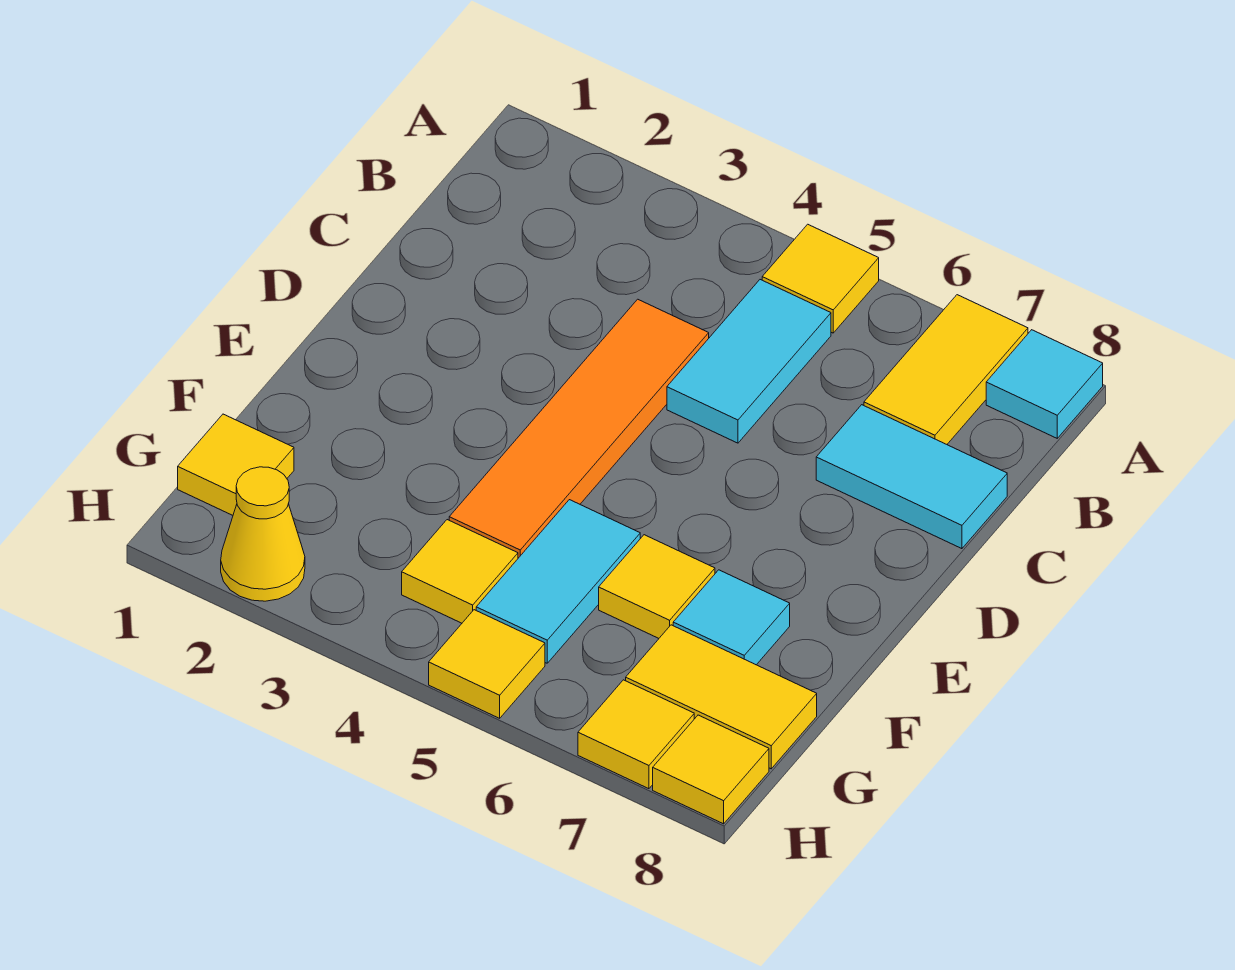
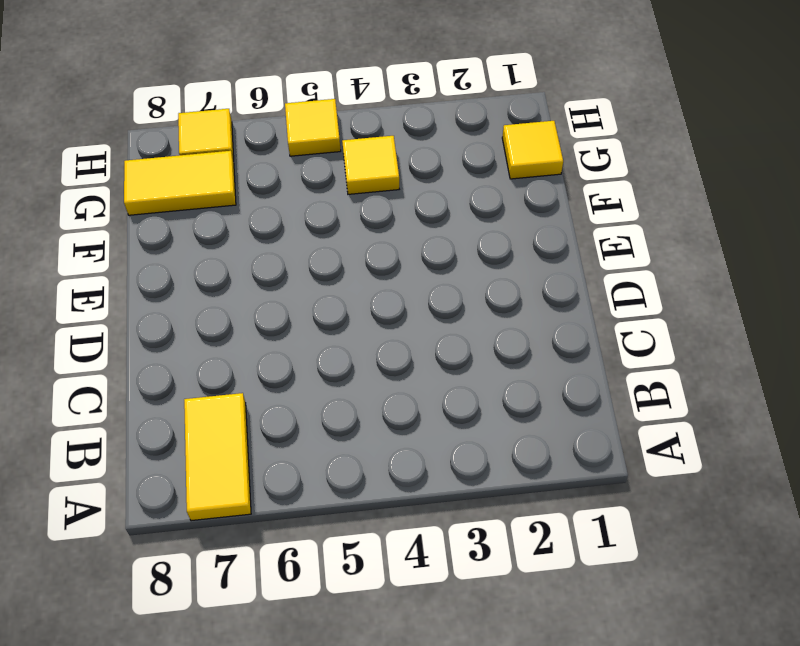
none -> yellow 1x1 tile [762,224,879,333]
none -> cyan 1x1 tile [986,330,1103,438]
none -> cyan 1x2 tile [667,280,831,443]

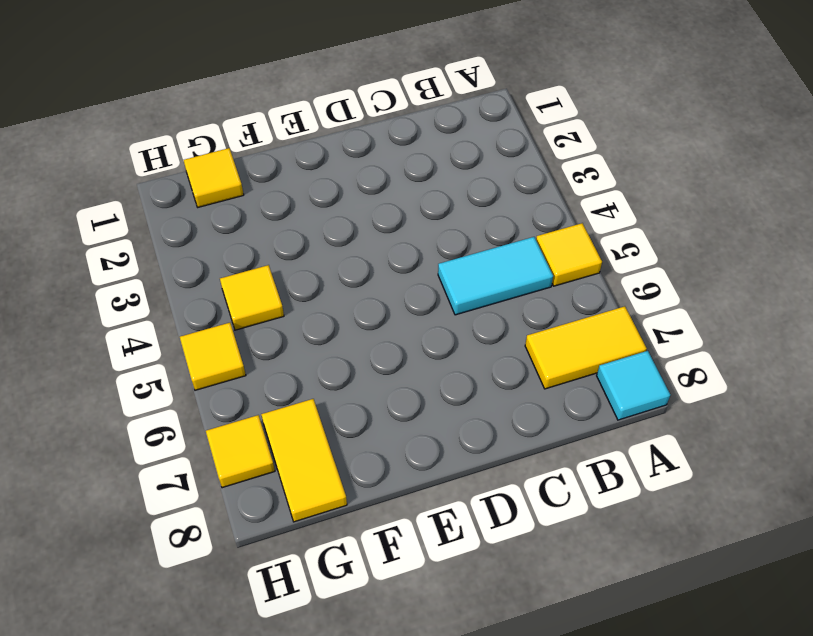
none -> orange 1x4 tile [449,299,709,558]
none -> cyan 1x2 tile [816,405,1007,549]
none -> cyan 1x2 tile [476,500,640,663]

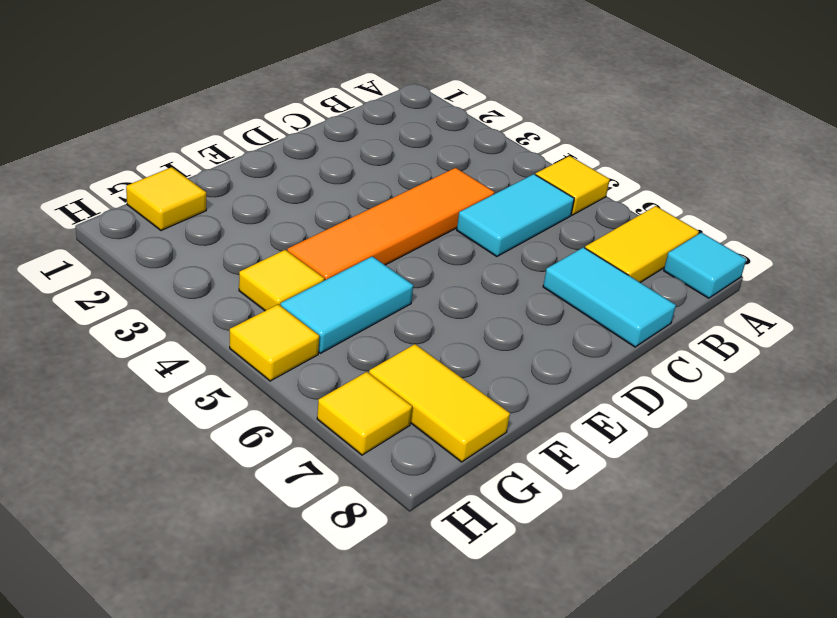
none -> yellow 1x1 tile [599,535,715,638]
none -> cyan 1x1 tile [673,570,790,665]
none -> yellow 1x1 cone [221,467,305,601]

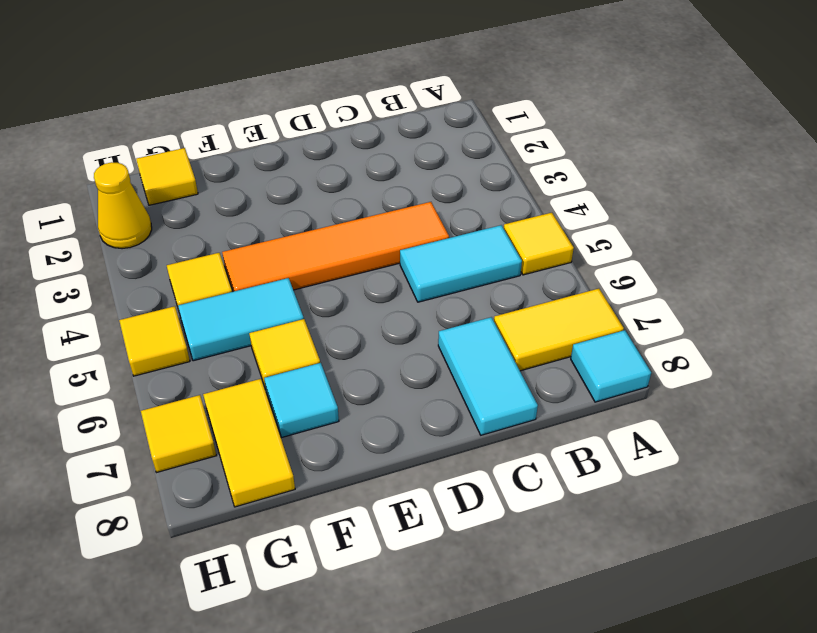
none -> yellow 1x1 tile [653,715,769,824]

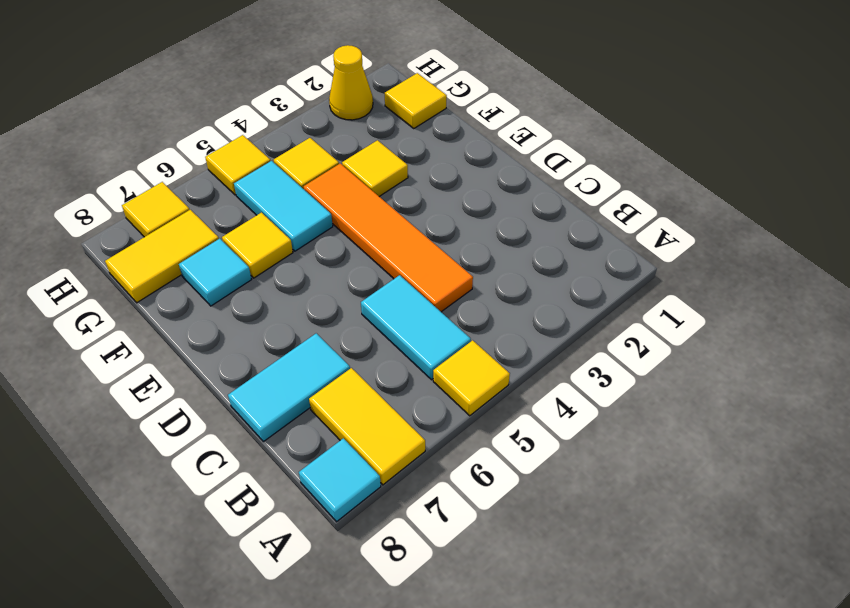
yellow 1x1 tile [342,140,408,196] -> yellow 1x1 tile moved to [653,715,769,824]

